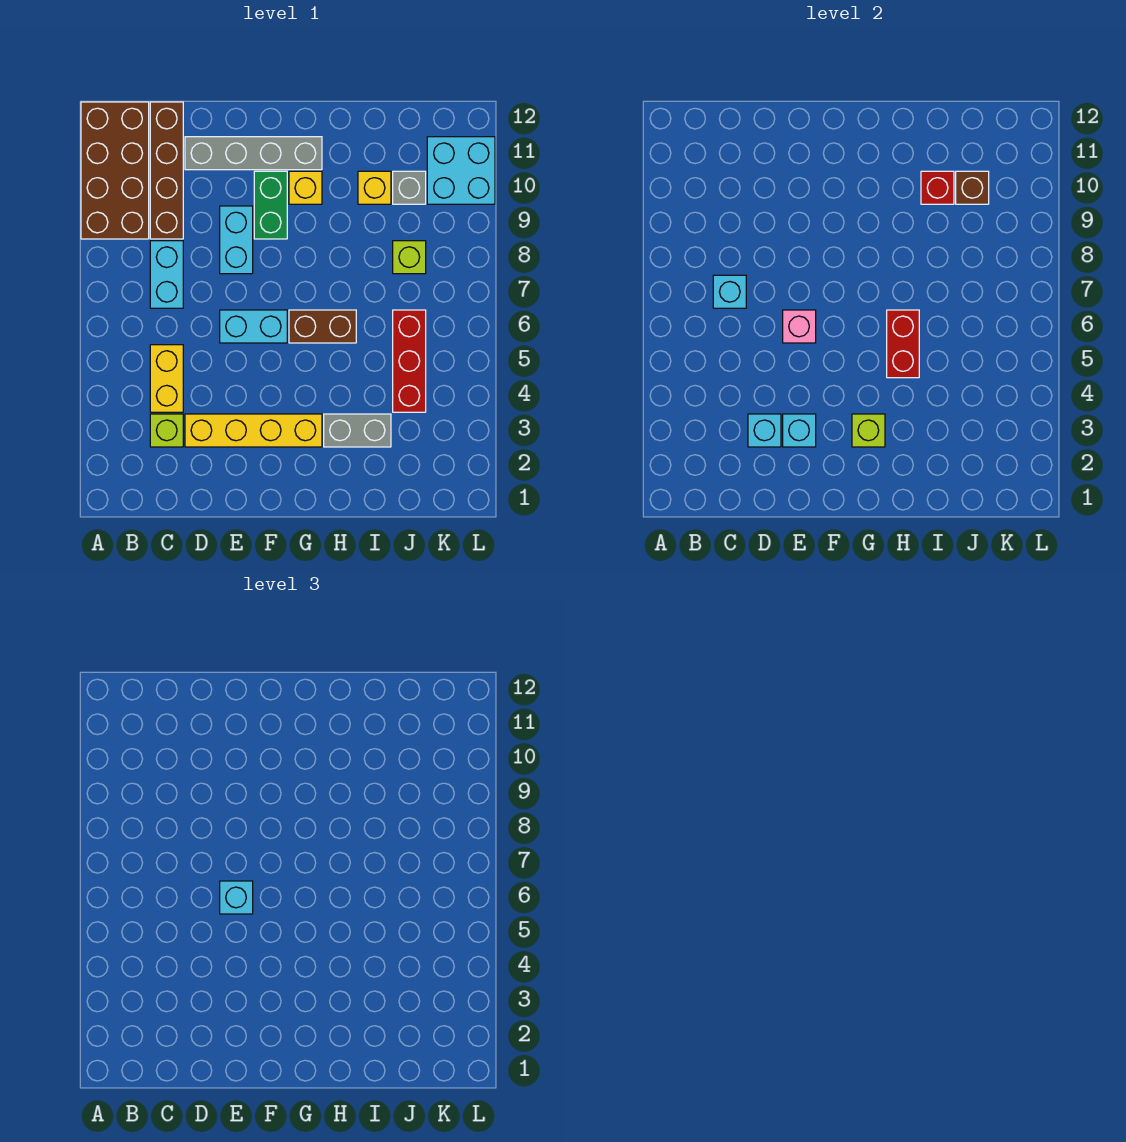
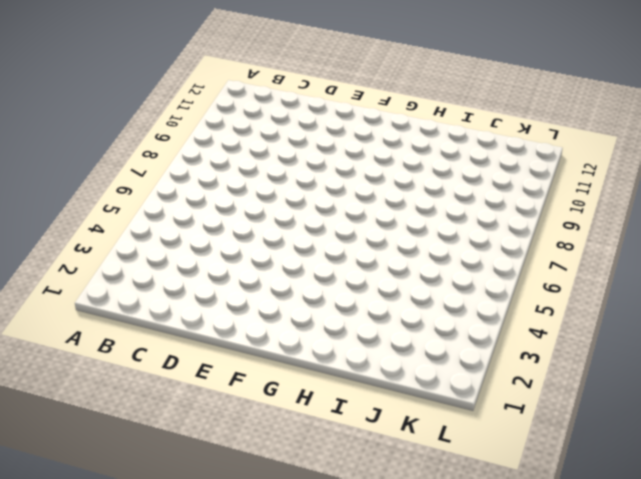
none -> brown 2x4 brick [81,102,149,239]
none -> lime 1x1 brick [150,414,183,447]
none -> yellow 1x2 brick [150,345,183,412]

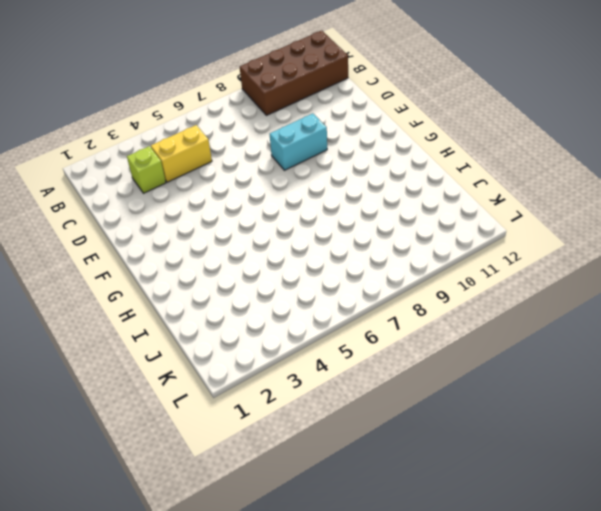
none -> cyan 1x2 brick [150,241,183,308]
none -> brown 1x4 brick [150,102,183,239]
none -> yellow 1x4 brick [185,414,322,447]

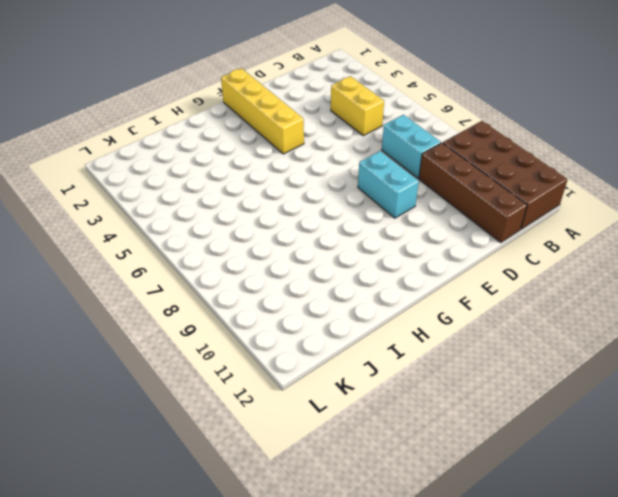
yellow 1x4 brick [221,68,304,154] -> yellow 1x4 brick turned to [185,414,322,447]
none -> lime 1x1 brick [150,414,183,447]
none -> grey 1x4 brick [185,137,322,170]
none -> cyan 1x2 brick [220,310,287,343]

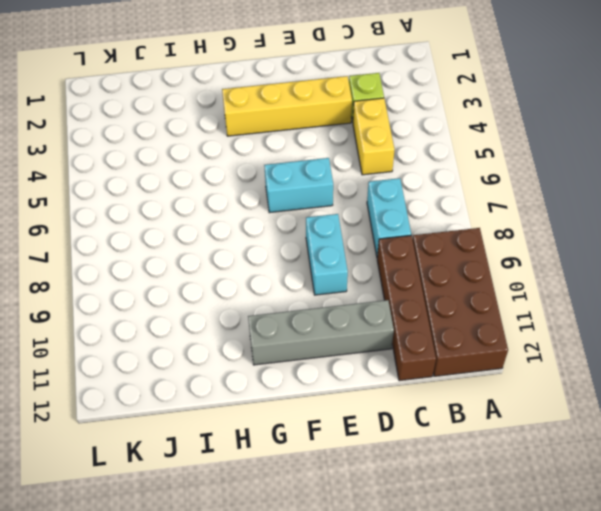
none -> green 1x2 brick [254,171,287,239]
none -> brown 1x2 brick [289,310,356,343]
none -> yellow 1x1 brick [289,171,322,204]

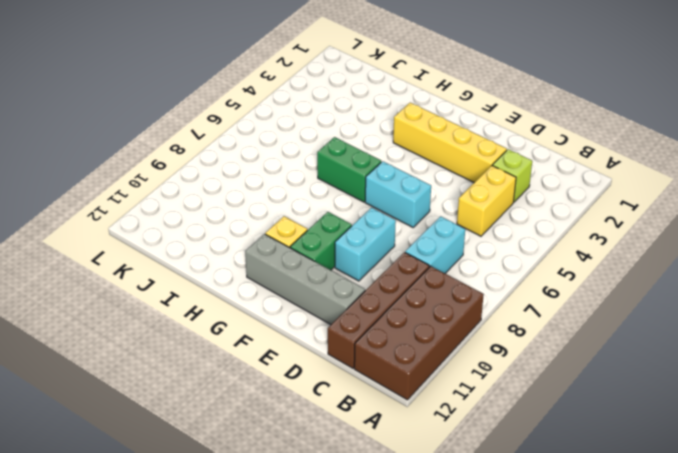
green 1x2 brick [317,137,381,202] -> brown 1x2 brick [289,310,356,343]
none -> grey 1x2 brick [324,414,391,447]
none -> yellow 1x1 brick [358,171,391,204]
none -> red 1x3 brick [393,310,426,412]

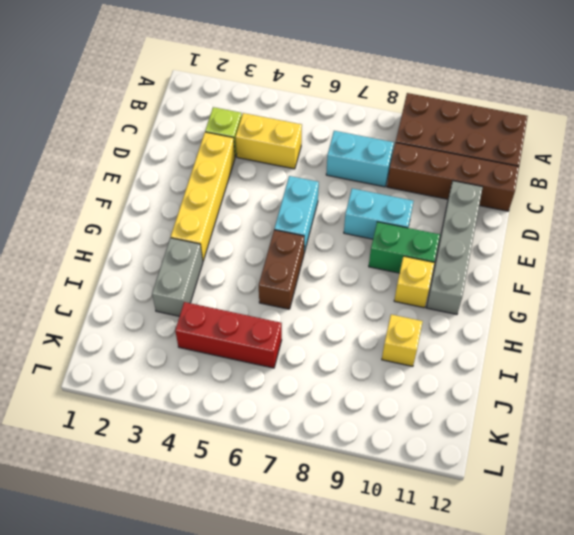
none -> lime 1x1 brick [393,241,426,274]
none -> grey 1x1 brick [393,171,426,204]
none -> cyan 2x2 brick [427,137,495,204]

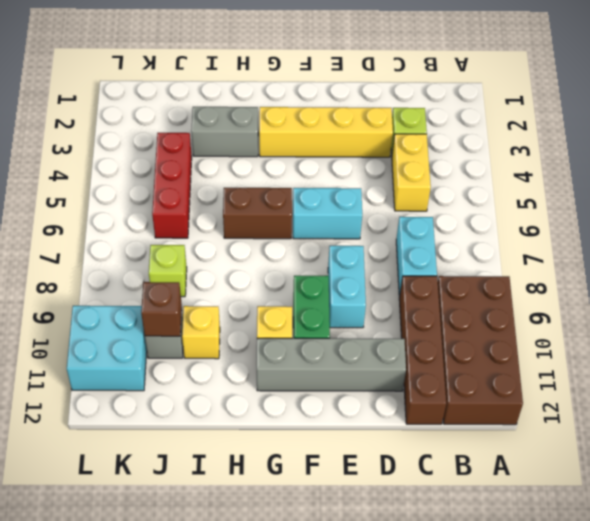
none -> cyan 1x1 brick [713,275,746,308]
none -> cyan 1x1 brick [748,414,781,447]
none -> cyan 1x1 brick [783,414,816,447]

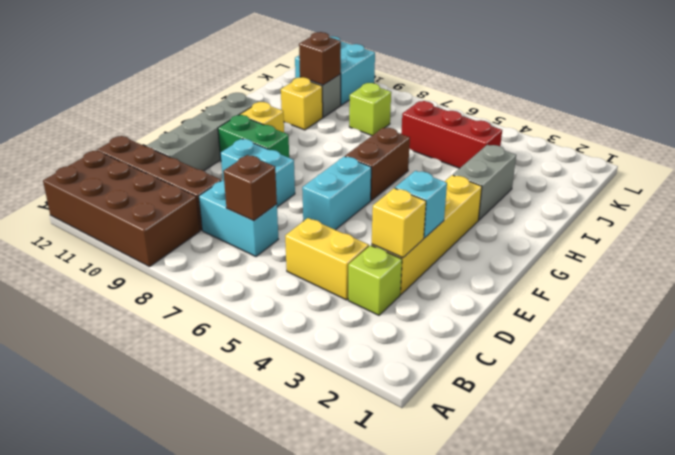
brown 1x1 brick [223,155,277,221] -> cyan 1x1 brick [713,275,746,308]
yellow 1x1 brick [372,188,426,257] -> cyan 1x1 brick [748,414,781,447]
none -> pink 1x1 brick [783,310,816,343]
none -> lime 1x1 brick [852,414,885,447]
none -> red 1x2 brick [887,310,919,378]

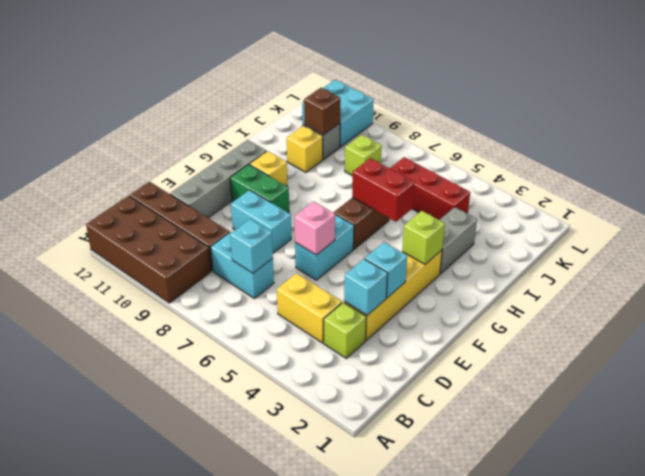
none -> red 1x1 brick [921,171,954,204]
none -> cyan 1x1 brick [220,881,253,914]

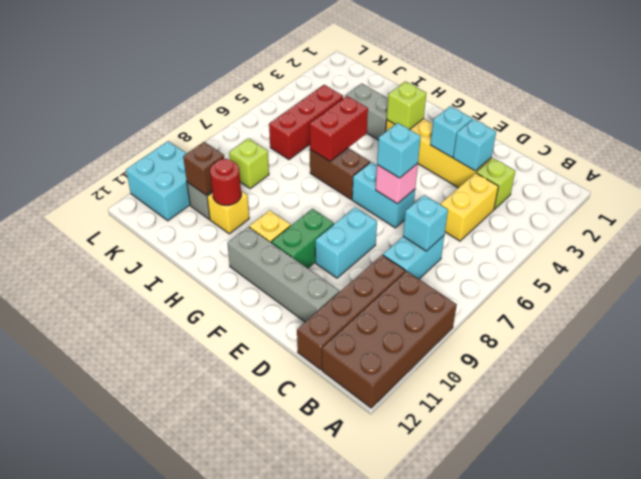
red 1x1 round brick [210,159,241,205] -> red 1x1 brick [921,171,954,204]

